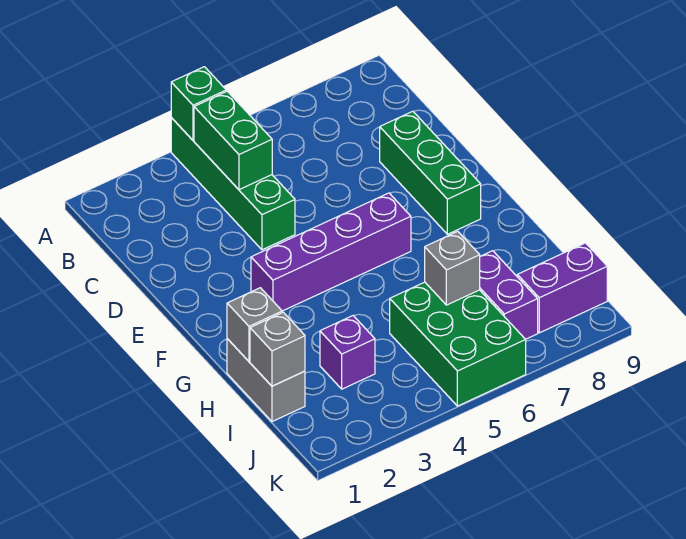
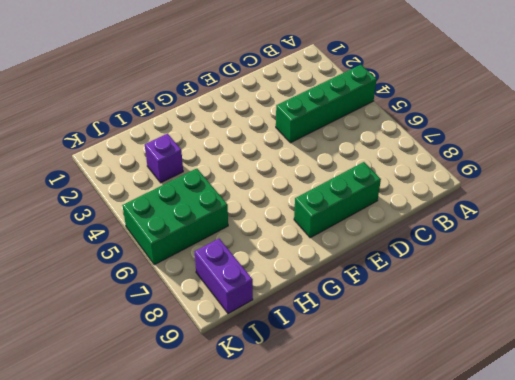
none -> purple 1x4 brick [251,193,411,311]
none -> grey 1x2 brick [227,339,305,422]
none -> purple 1x2 brick [480,251,538,339]

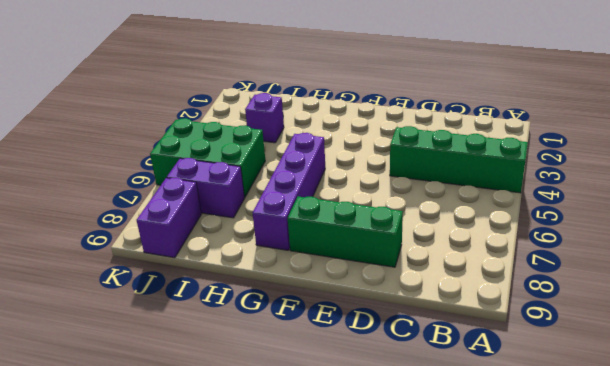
purple 1x4 brick [253,133,325,250] -> purple 1x4 brick moved to [251,193,411,311]
none -> grey 1x2 brick [227,339,305,422]
none -> green 1x1 brick [171,67,226,140]
none -> green 1x2 brick [194,91,272,190]

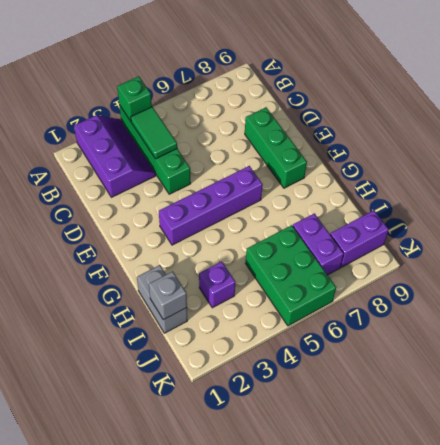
purple 2x3 slope [74,115,156,197] -> none
green 1x2 tile [131,107,177,159] -> green 1x2 brick [194,91,272,190]
none -> grey 1x1 brick [227,288,282,361]
none -> grey 1x1 brick [425,231,480,305]

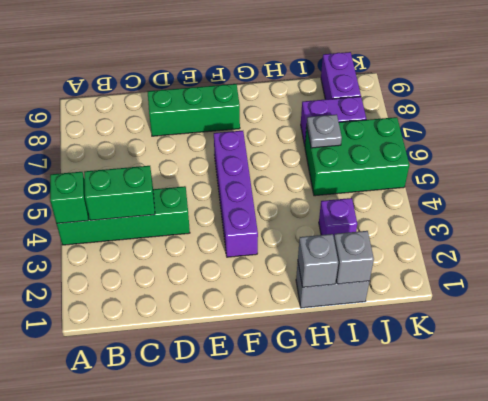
grey 1x1 plate [307,114,342,148] -> grey 1x1 brick [425,231,480,305]

